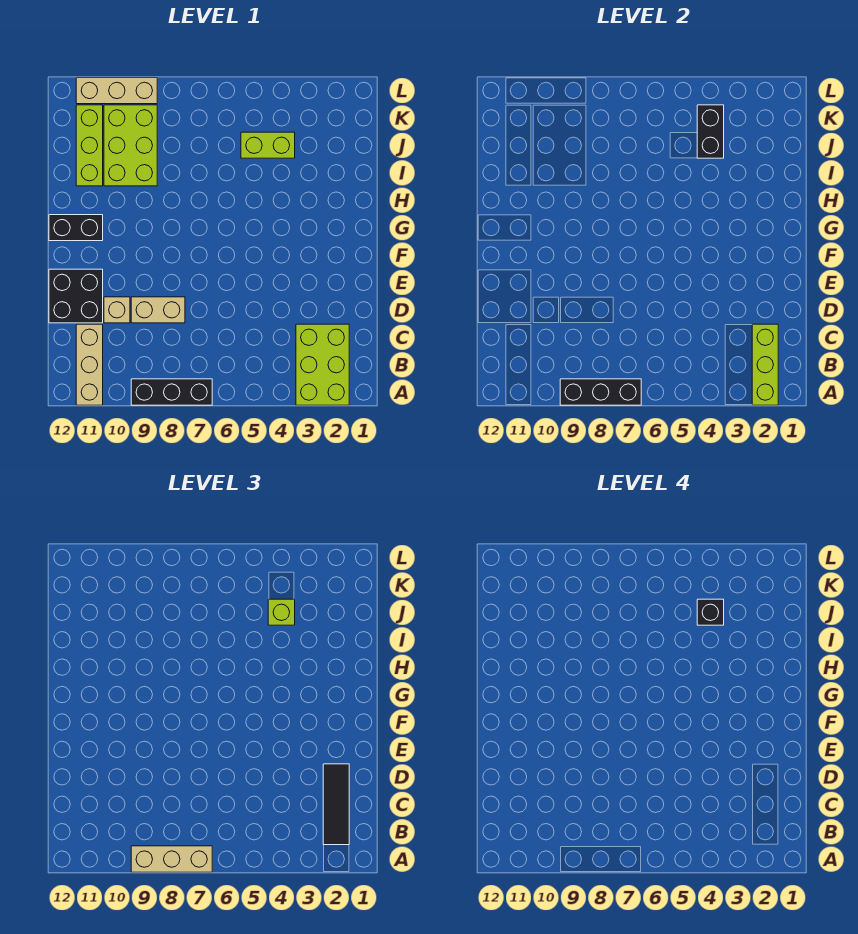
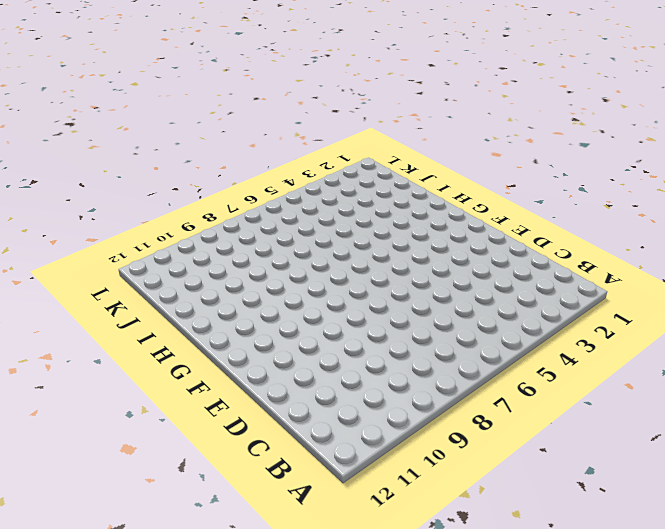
none -> lime 2x3 brick [296,324,349,405]
none -> black 1x3 brick [131,379,212,405]
none -> tan 1x3 brick [76,324,103,405]

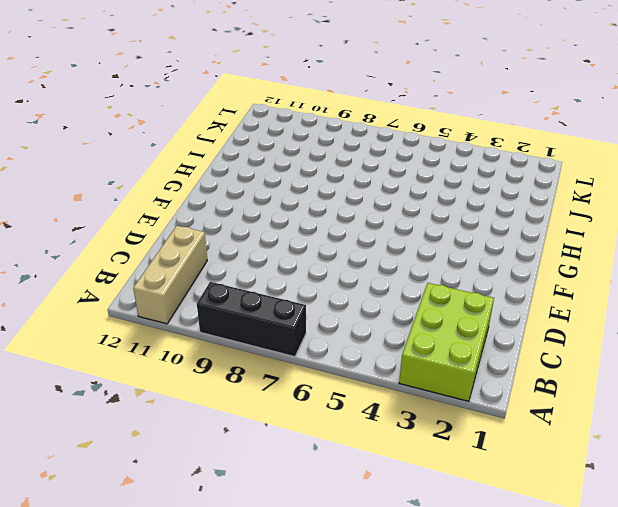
none -> tan 1x2 brick [131,297,185,323]
none -> tan 1x1 brick [104,297,130,323]
none -> black 2x2 brick [49,269,103,323]

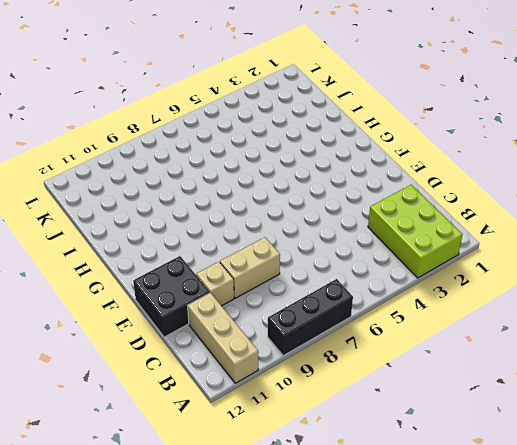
none -> black 1x2 brick [49,215,103,241]
none -> lime 2x3 brick [104,105,157,186]
none -> lime 1x3 brick [76,105,103,186]

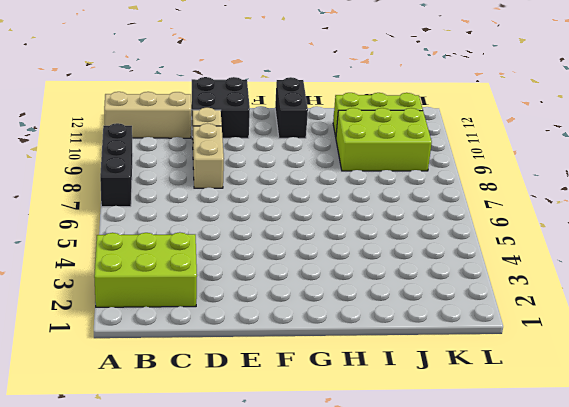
none -> lime 1x2 brick [241,132,295,158]
none -> tan 1x3 brick [76,78,157,104]
none -> lime 1x3 brick [752,324,778,405]

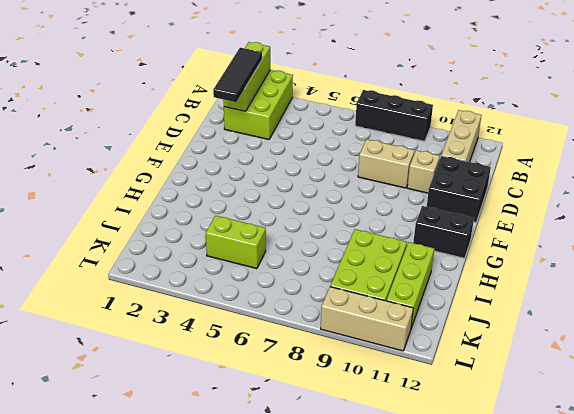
none -> black 1x3 brick [560,379,641,405]
none -> black 1x2 brick [697,105,724,158]
none -> tan 1x3 brick [131,846,212,872]

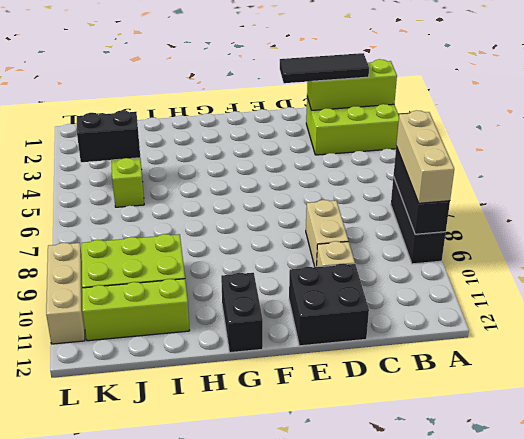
none -> tan 1x3 brick [76,324,103,405]
none -> lime 1x1 brick [268,599,295,625]
none -> black 1x1 brick [697,599,724,625]

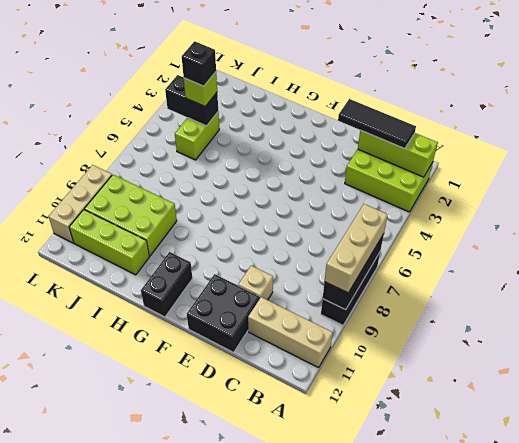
none -> tan 1x2 brick [131,297,185,323]

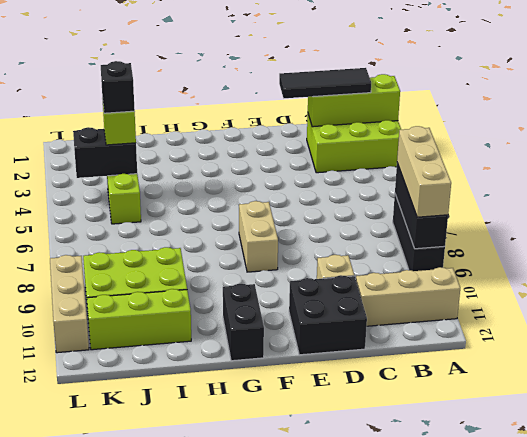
tan 1x2 brick [239,201,278,272] -> tan 1x2 brick moved to [131,297,185,323]

